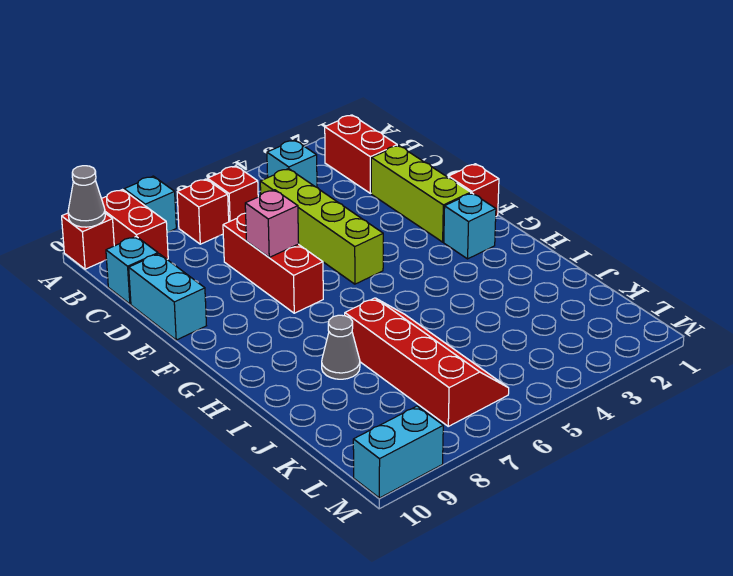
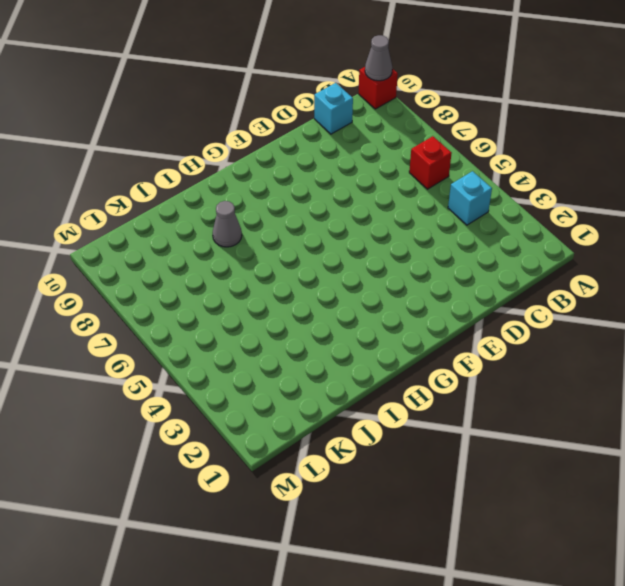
none -> cyan 1x1 brick [124,176,176,232]
none -> red 1x2 brick [102,190,168,259]
none -> red 1x2 brick [325,115,397,193]

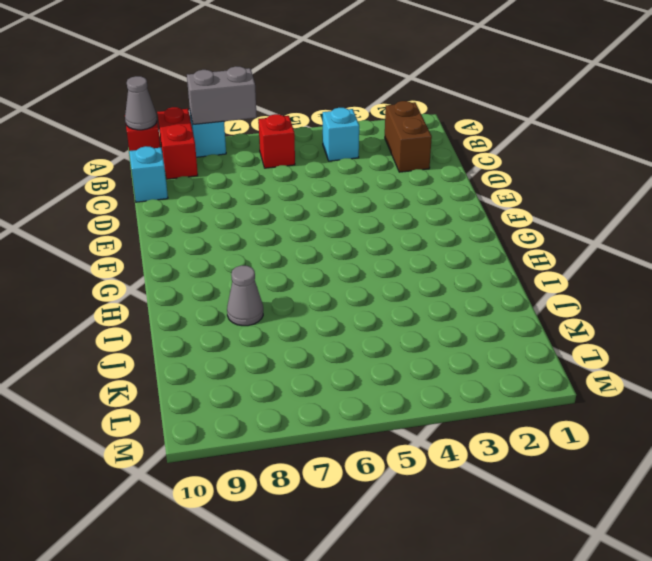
grey 1x2 brick [187,66,257,125] -> none
brown 1x2 brick [385,101,432,172] -> red 1x2 brick [325,115,397,193]
none -> red 1x1 brick [177,179,229,244]
none -> lime 1x4 brick [260,169,383,284]
none -> lime 1x3 brick [371,145,471,242]

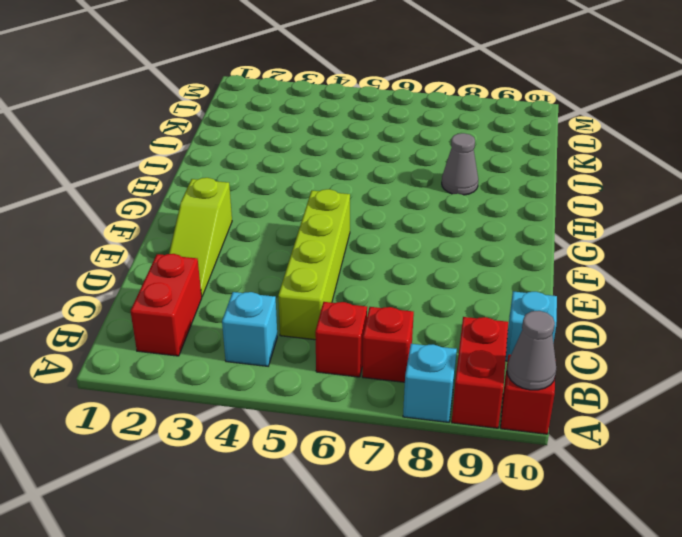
lime 1x3 slope [169,178,232,296] -> lime 1x3 brick [371,145,471,242]
none -> red 1x3 brick [223,213,323,313]
none -> cyan 1x2 brick [129,254,206,340]
none -> red 1x1 brick [448,164,499,216]

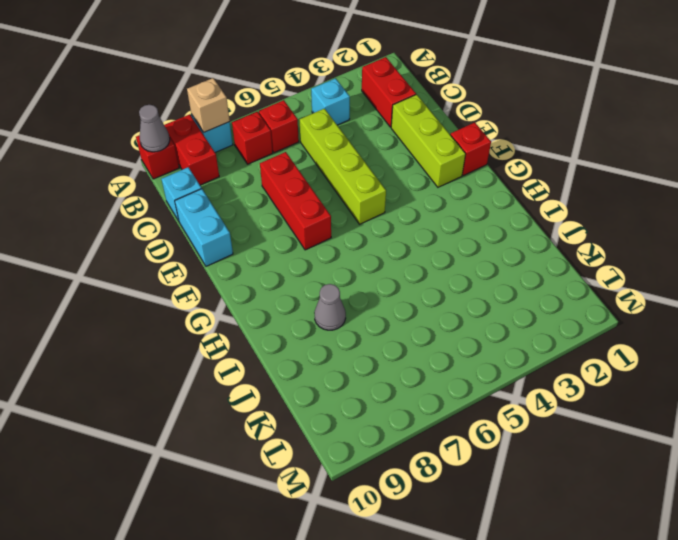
tan 1x1 brick [187,78,230,132] -> none
none -> cyan 1x1 brick [444,193,496,259]
none -> red 2x4 slope [345,298,509,426]
none -> cyan 1x2 brick [353,406,443,498]

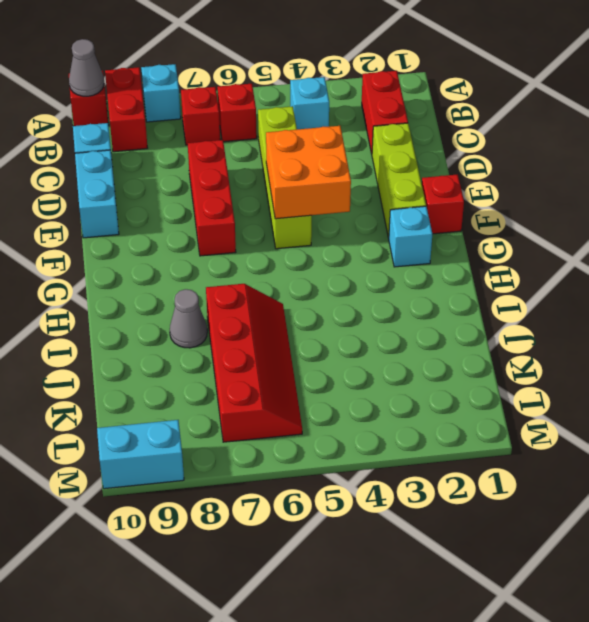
orange 2x2 brick [266,126,351,219] -> none
none -> pink 1x1 brick [245,190,299,257]

